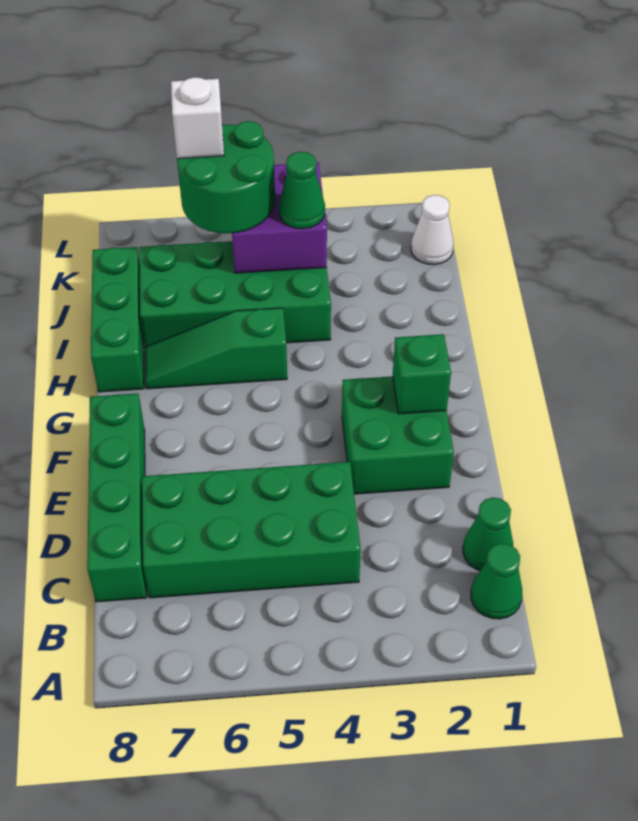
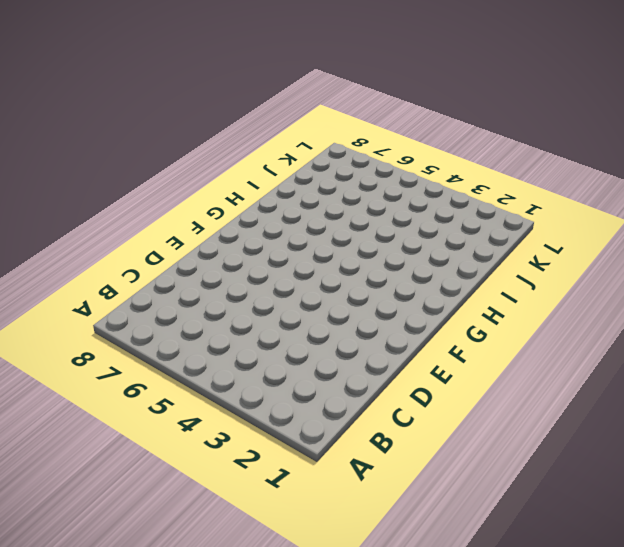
none -> green 1x1 cone [471,543,522,619]
none -> green 1x1 cone [463,497,513,571]
none -> green 2x4 brick [142,462,361,598]

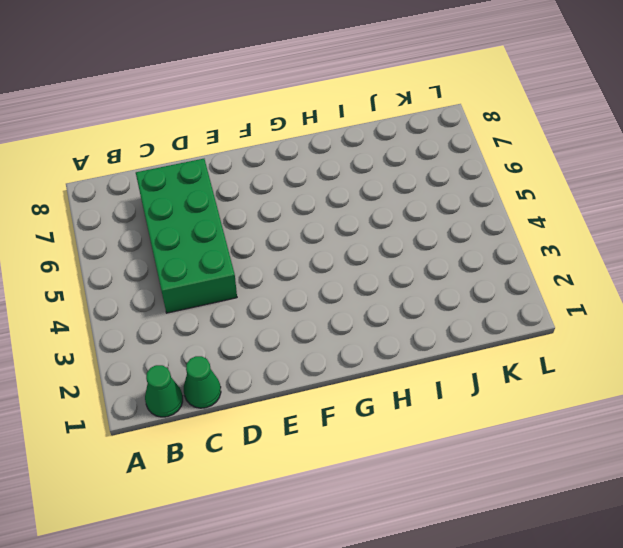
none -> green 1x4 brick [87,393,147,602]
none -> green 2x2 brick [342,376,454,494]
none -> green 1x3 slope [145,308,287,389]

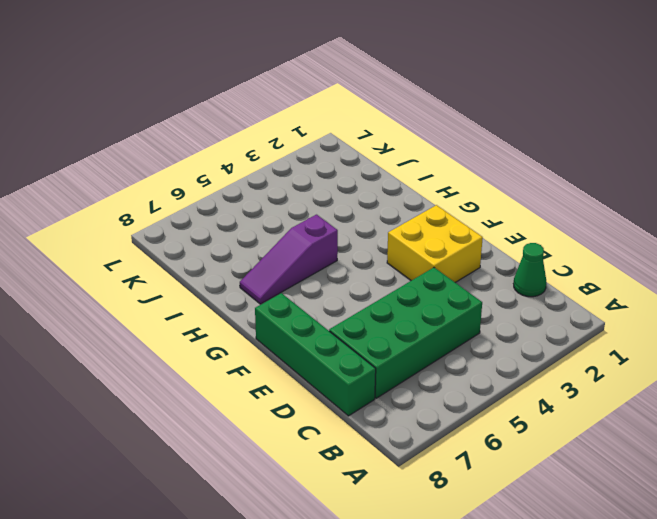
yellow 2x2 brick [387,205,483,283] -> green 2x2 brick [342,376,454,494]
purple 1x3 slope [240,215,338,304] -> green 1x3 slope [145,308,287,389]
none -> green 1x1 cone [471,543,522,619]
none -> green 1x3 brick [91,247,144,392]
none -> green 2x4 brick [139,241,331,347]

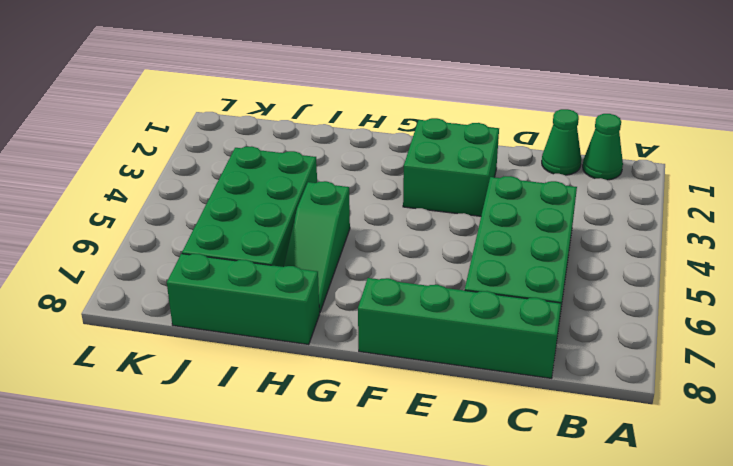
none -> white 1x1 cone [411,195,453,265]
none -> green 1x1 brick [393,334,451,414]
none -> purple 2x2 brick [232,163,327,273]

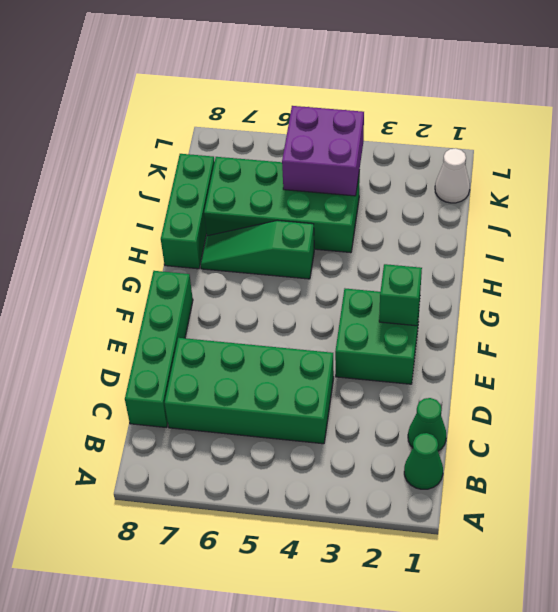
none -> green 1x1 cone [279,152,325,229]
none -> green 2x2 round brick [177,121,275,233]
none -> white 1x1 brick [171,77,224,159]

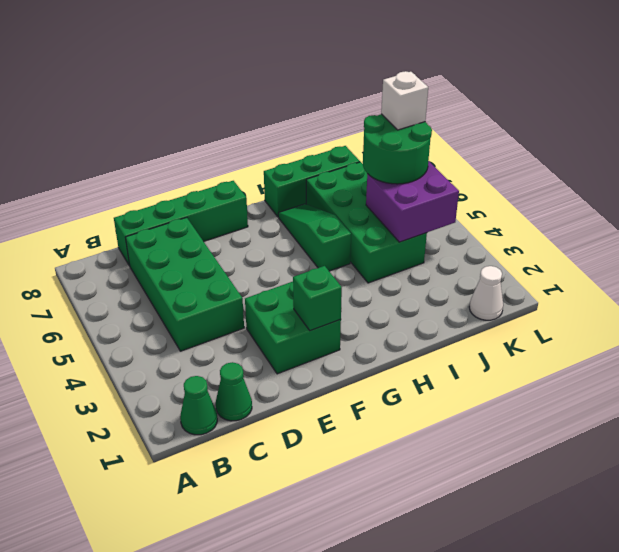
none -> green 1x1 cone [279,152,325,229]

